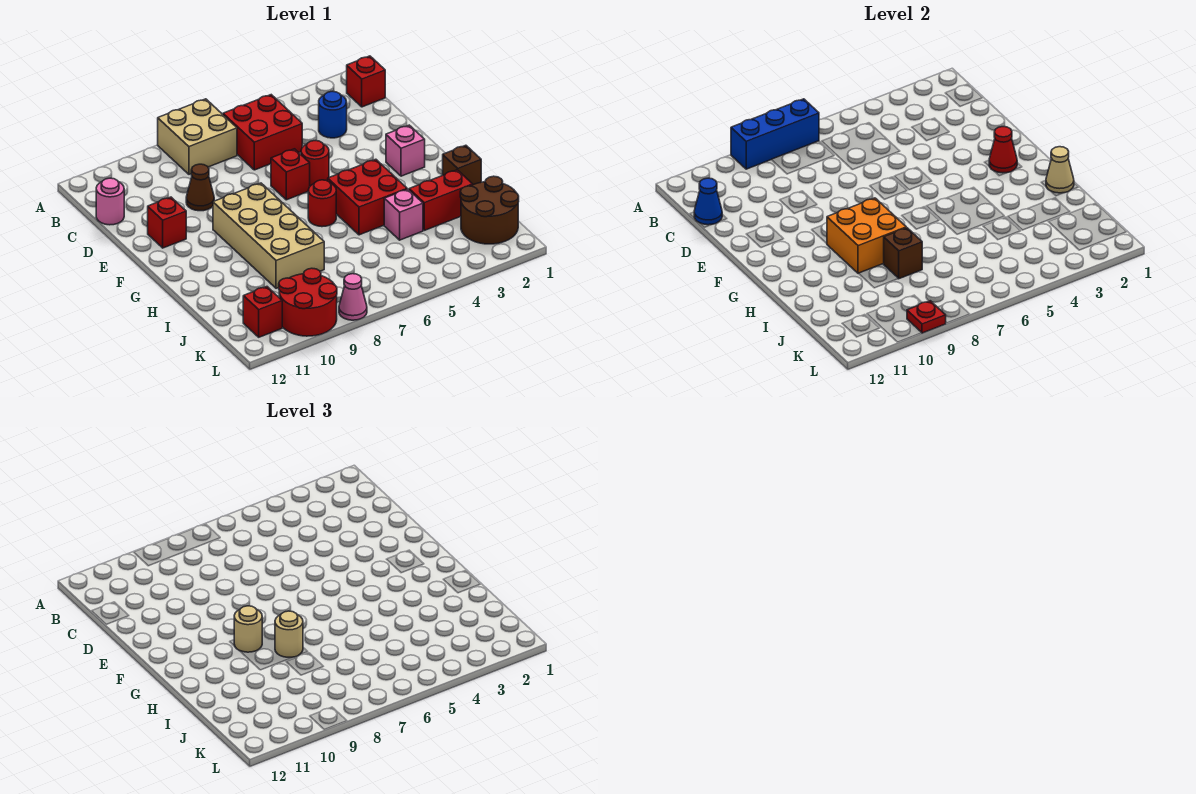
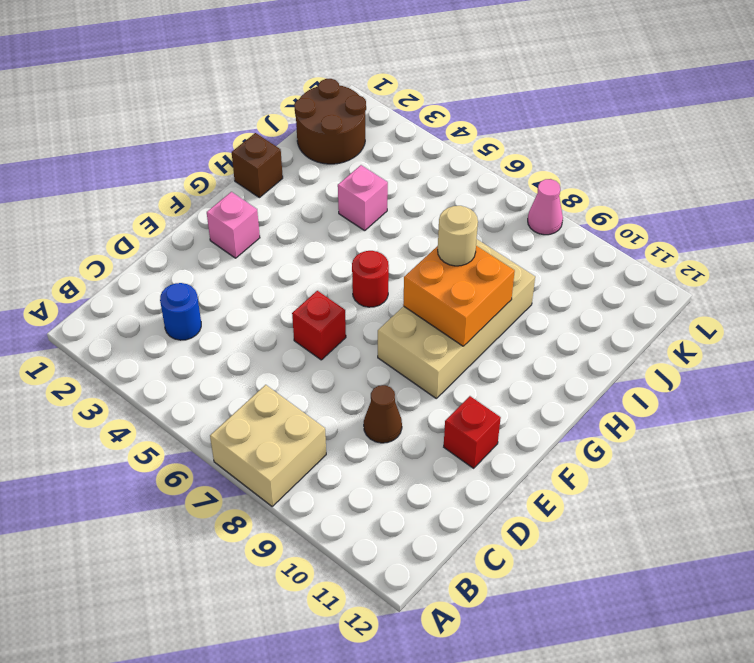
none -> red 1x1 brick [347,56,385,107]
none -> red 2x2 brick [223,95,302,170]
none -> pink 1x1 round brick [96,178,124,225]

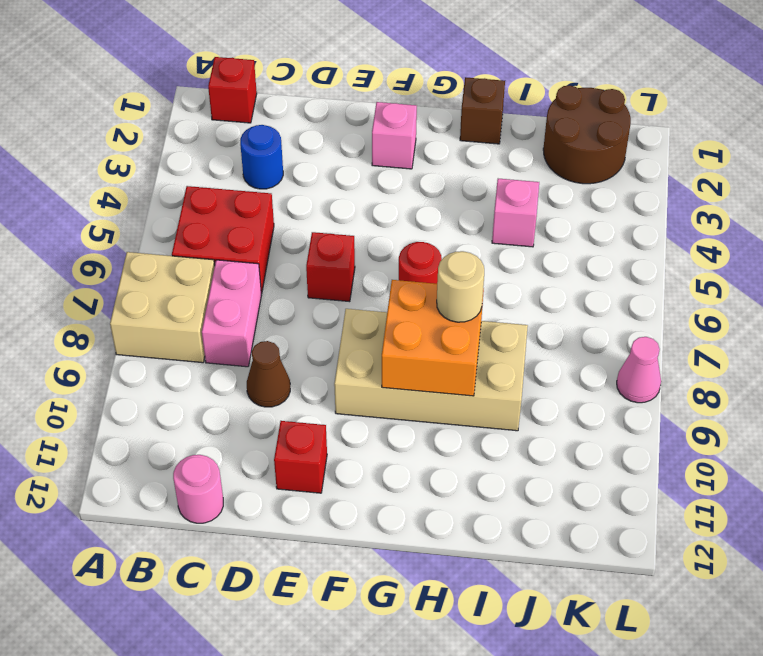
pink 1x2 brick [202,260,262,367] -> none
none -> red 1x1 round brick [301,141,329,186]
none -> red 2x2 brick [328,159,407,235]
none -> red 1x2 brick [409,170,473,230]

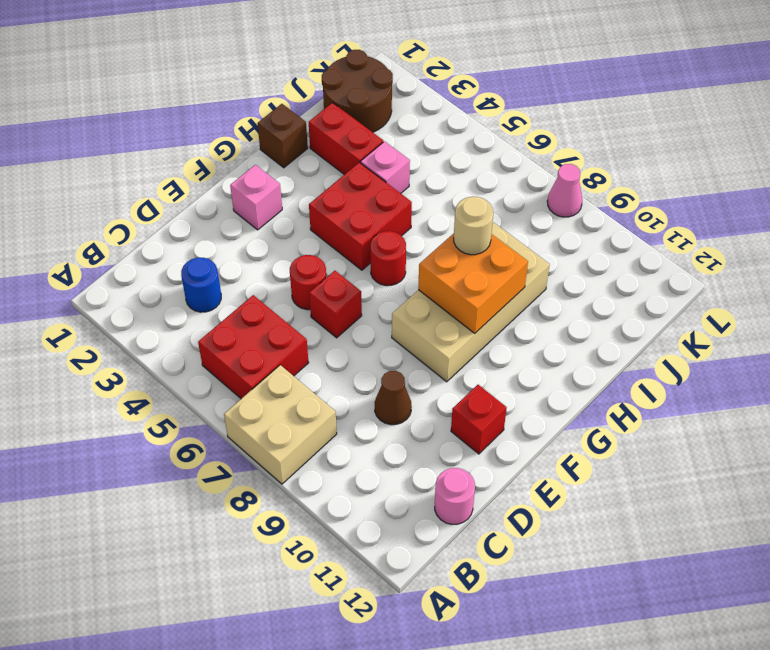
none -> red 1x1 brick [347,56,385,107]
none -> red 2x2 round brick [279,268,337,336]
none -> red 1x1 brick [243,287,282,337]

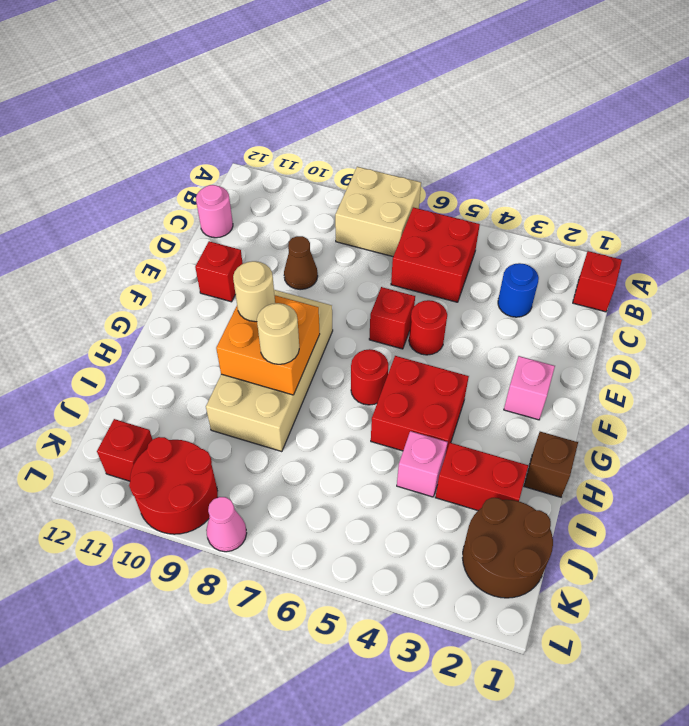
none -> blue 1x3 brick [731,99,819,169]
none -> blue 1x1 cone [694,178,722,225]
none -> red 1x1 cone [989,127,1017,173]

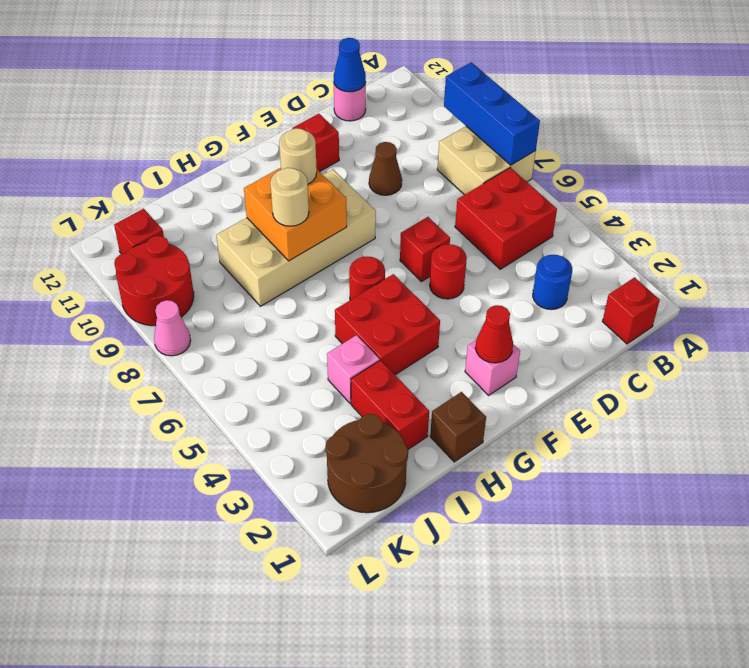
none -> tan 1x1 cone [1046,147,1074,193]
none -> brown 1x1 brick [884,228,922,279]
none -> red 1x1 plate [907,301,946,333]

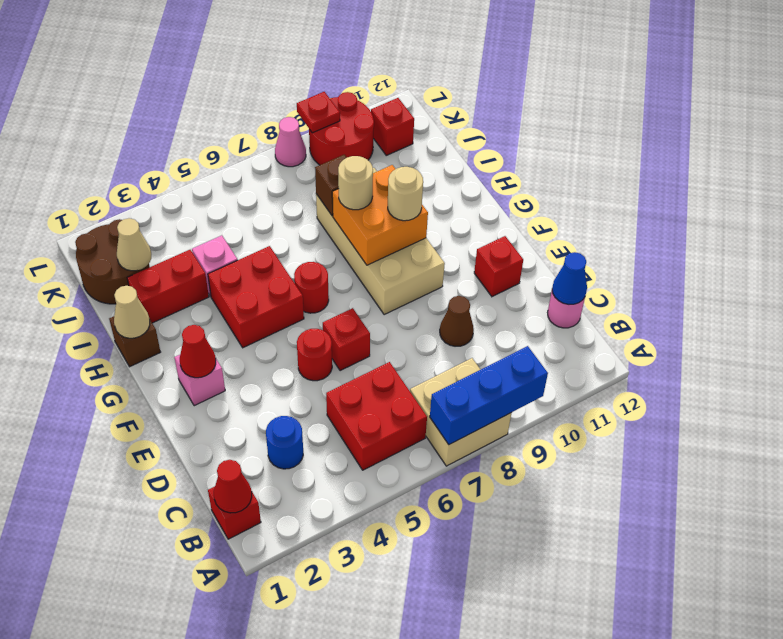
red 1x1 cone [214,460,252,513] -> none
tan 1x1 cone [117,218,151,271] -> none

